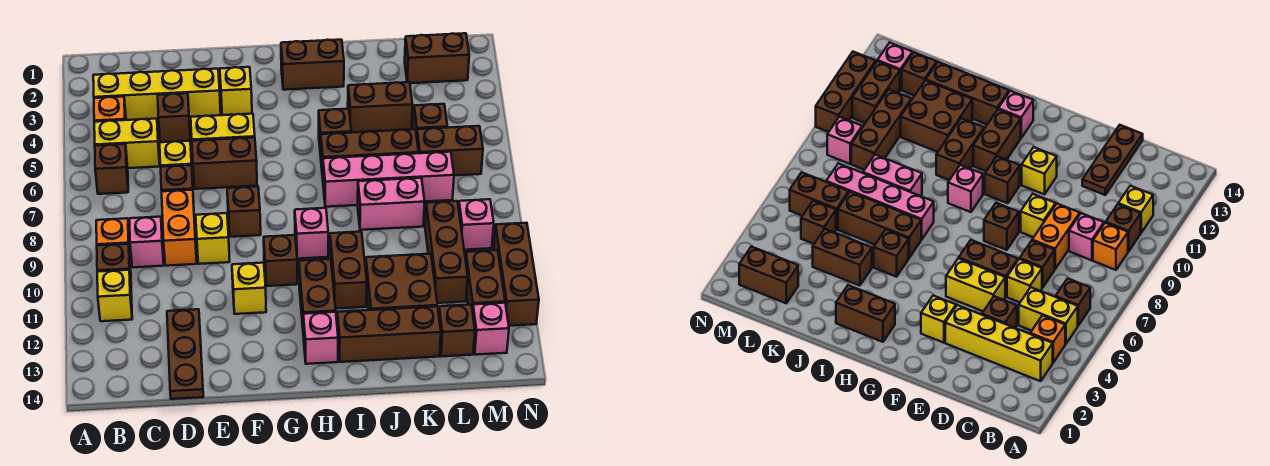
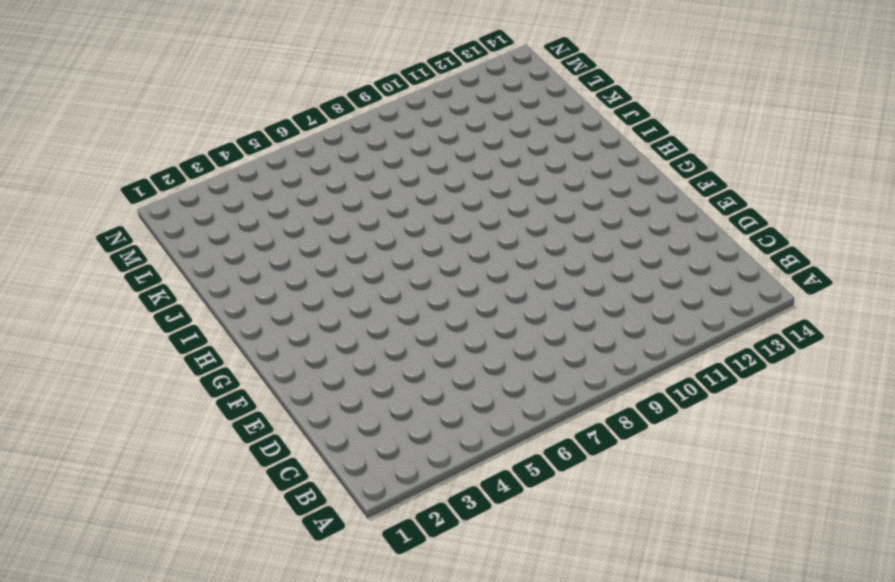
none -> yellow 1x4 brick [93,69,221,120]
none -> orange 1x1 brick [94,97,126,122]
none -> yellow 1x2 brick [94,119,160,168]
none -> brown 1x1 brick [95,144,128,194]

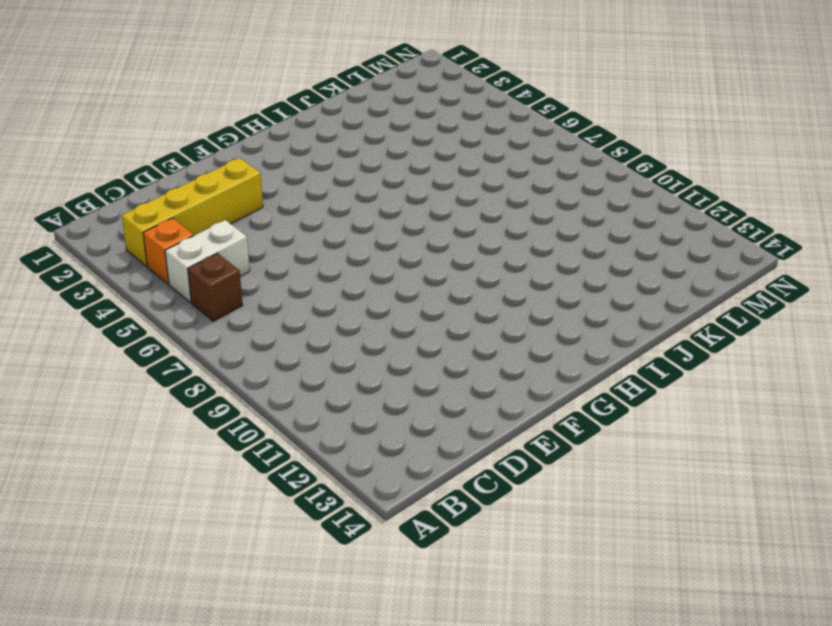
white 1x2 brick [165,220,250,302] -> yellow 1x2 brick [94,119,160,168]
none -> orange 1x1 brick [96,218,131,265]
none -> brown 1x1 brick [97,244,131,282]
none -> yellow 1x1 brick [97,270,132,321]
none -> pink 1x1 brick [129,217,164,267]

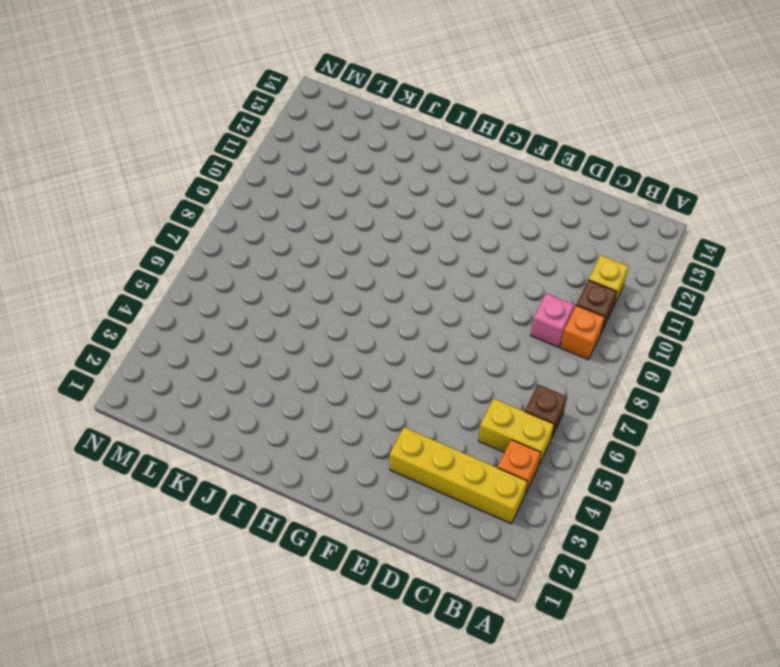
none -> brown 1x1 brick [158,93,190,142]
none -> yellow 1x1 brick [160,141,192,167]
none -> brown 1x1 brick [161,165,194,202]
none -> orange 1x2 brick [162,190,197,266]

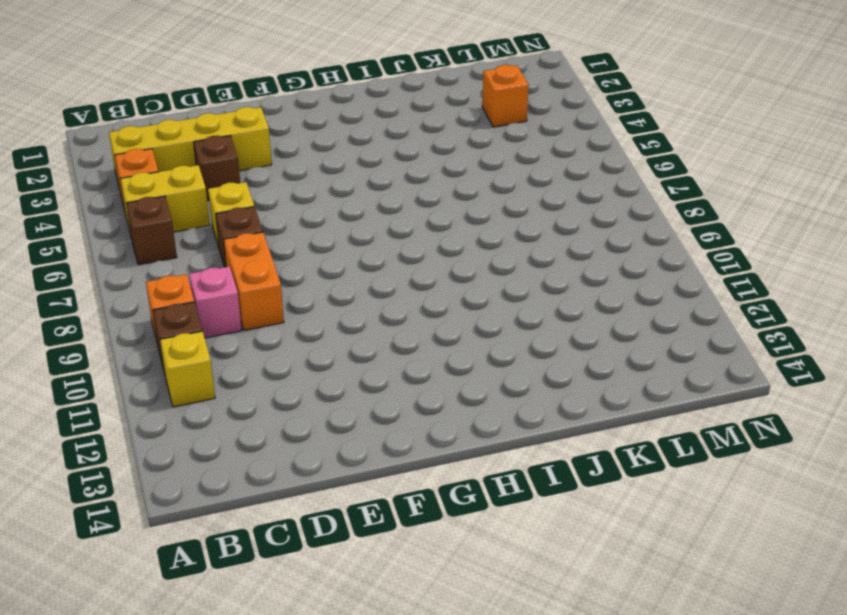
orange 1x1 brick [482,65,529,127] -> none
none -> brown 1x3 plate [167,309,203,399]
none -> yellow 1x2 brick [191,114,255,141]
none -> brown 1x2 brick [192,138,257,189]
none -> yellow 1x1 brick [196,213,230,264]

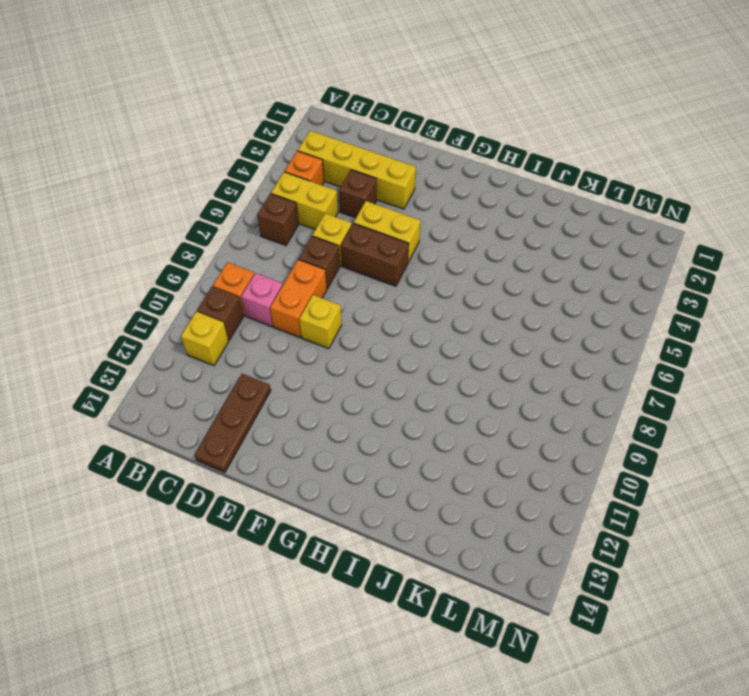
none -> yellow 1x1 brick [220,67,252,115]
none -> brown 1x1 brick [227,186,261,237]
none -> yellow 1x1 brick [232,263,266,314]
none -> brown 1x1 brick [264,235,297,286]

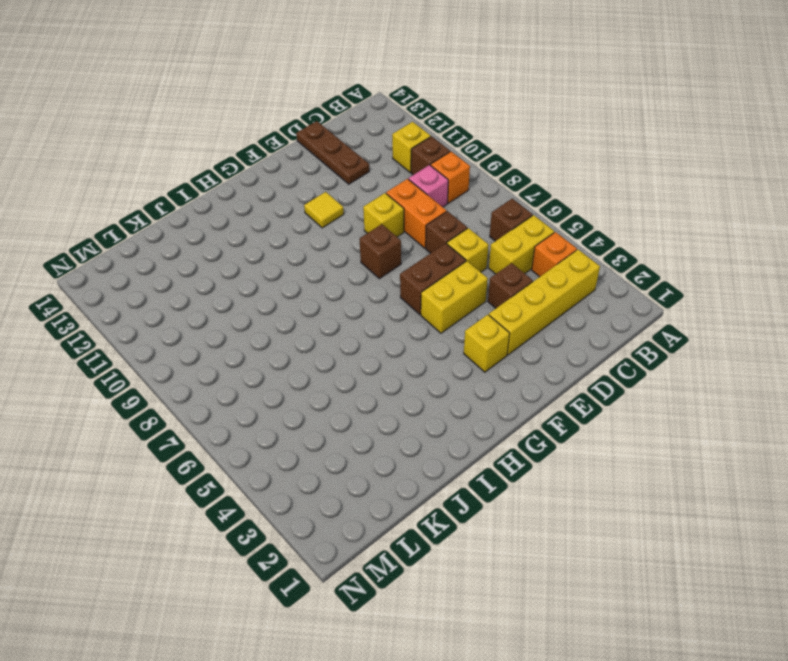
yellow 1x1 tile [304,192,344,228] -> yellow 1x1 brick [232,263,266,314]
none -> brown 1x1 brick [264,235,297,286]
none -> brown 1x2 brick [281,40,344,90]
none -> pink 1x1 brick [295,208,328,259]
none -> brown 1x2 brick [299,259,336,337]

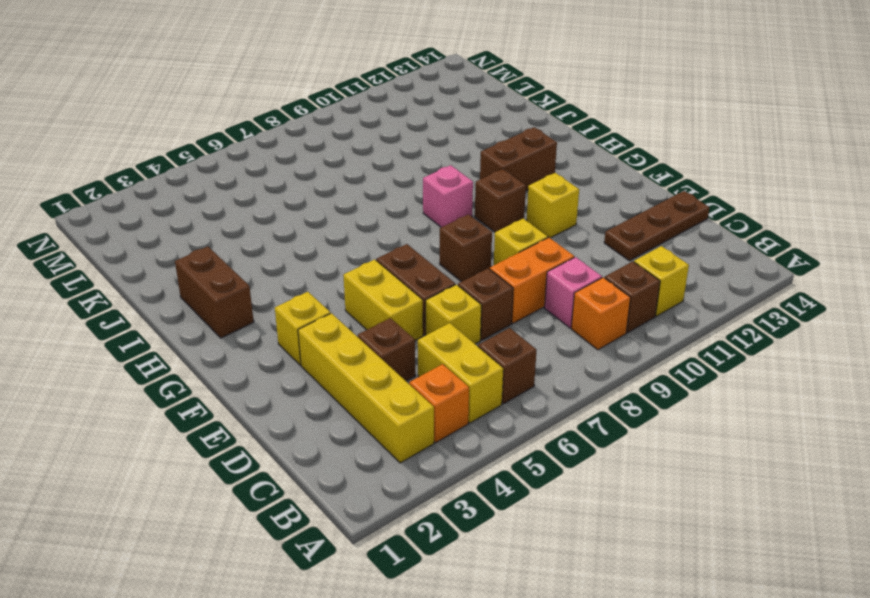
none -> pink 1x1 brick [303,312,338,364]
none -> brown 1x1 brick [319,109,351,156]
none -> brown 1x3 brick [321,129,418,178]
none -> pink 1x4 brick [323,152,454,207]

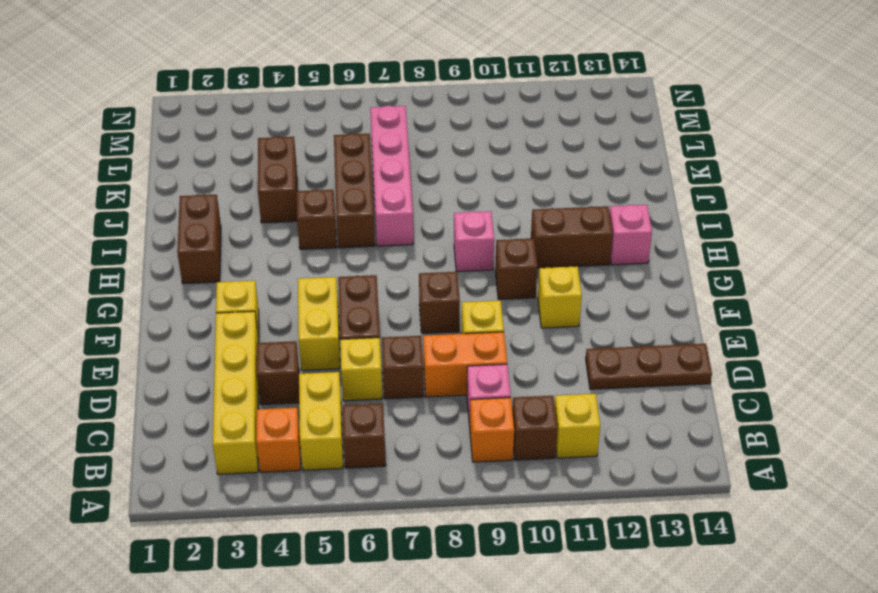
none -> brown 1x2 brick [330,232,367,309]
none -> brown 1x3 brick [337,306,441,362]
none -> pink 1x2 brick [358,178,425,230]
none -> brown 2x2 brick [366,254,437,310]

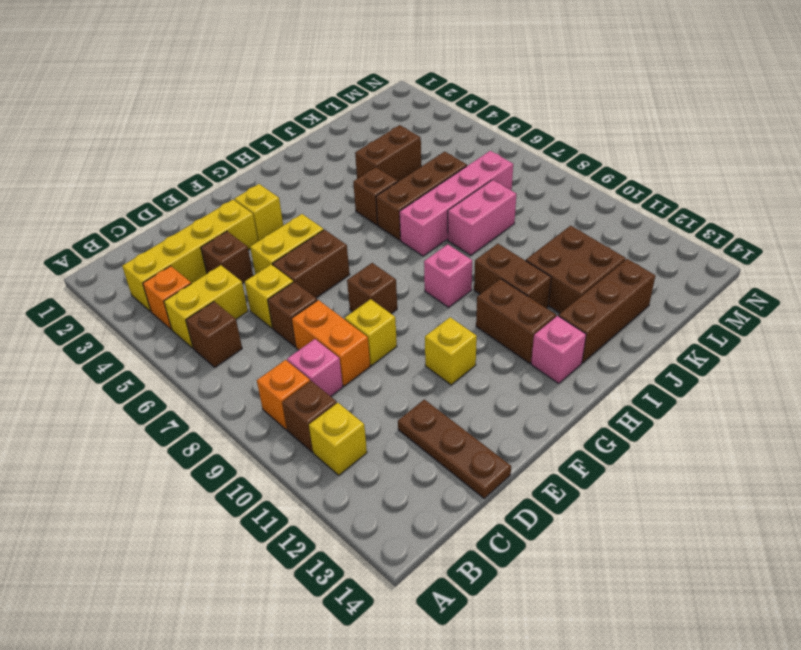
none -> brown 1x1 brick [264,235,297,286]
none -> brown 1x2 brick [281,40,344,90]
none -> brown 1x2 brick [405,33,469,83]
none -> brown 1x1 brick [413,104,447,136]

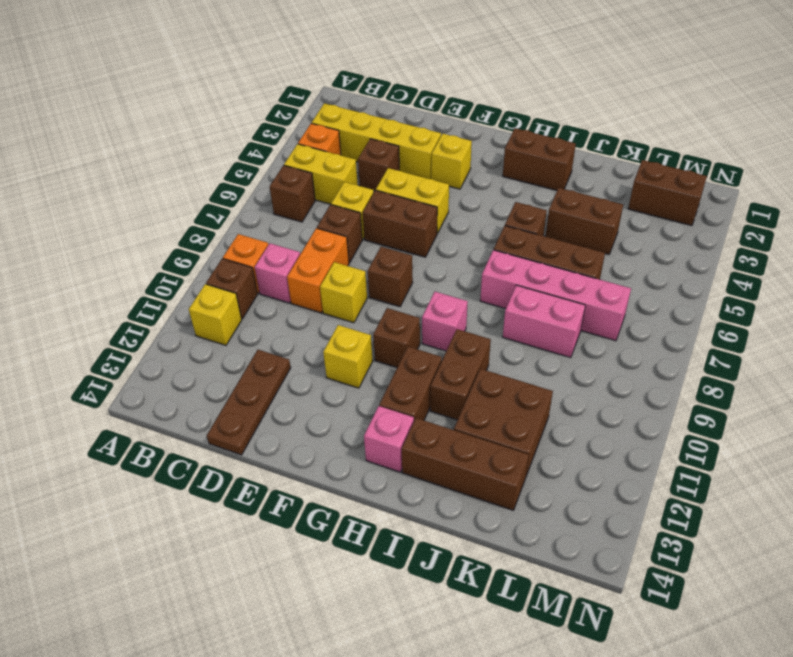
none -> brown 1x1 brick [413,104,447,136]
none -> brown 1x2 brick [417,126,483,175]
none -> brown 1x3 brick [425,201,468,303]
none -> brown 1x1 brick [439,305,475,356]

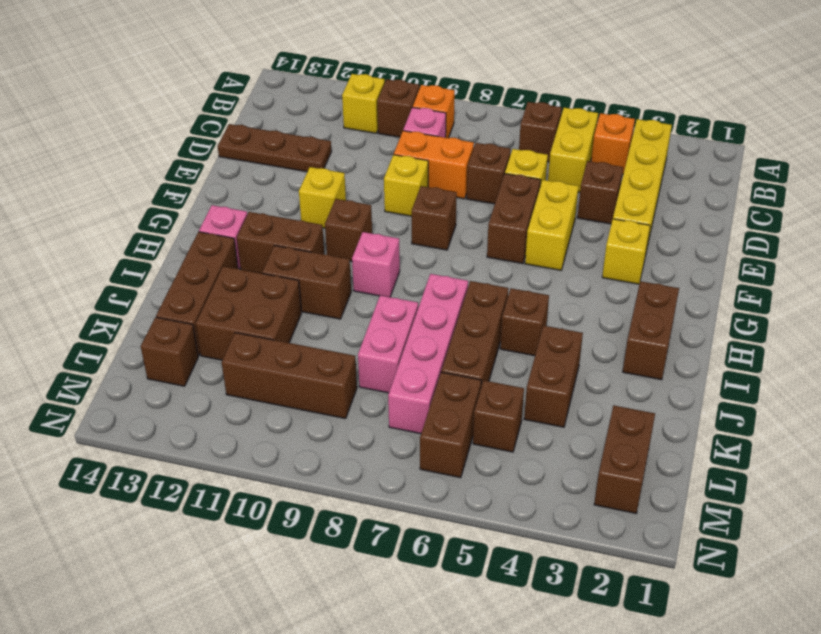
none -> pink 1x1 brick [459,199,494,250]
none -> brown 1x2 brick [465,250,505,311]
none -> pink 1x1 brick [473,303,509,355]
none -> brown 1x3 brick [494,223,539,326]

